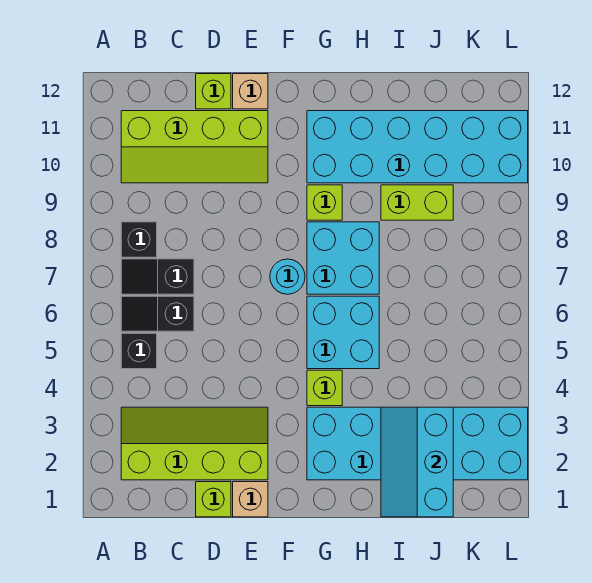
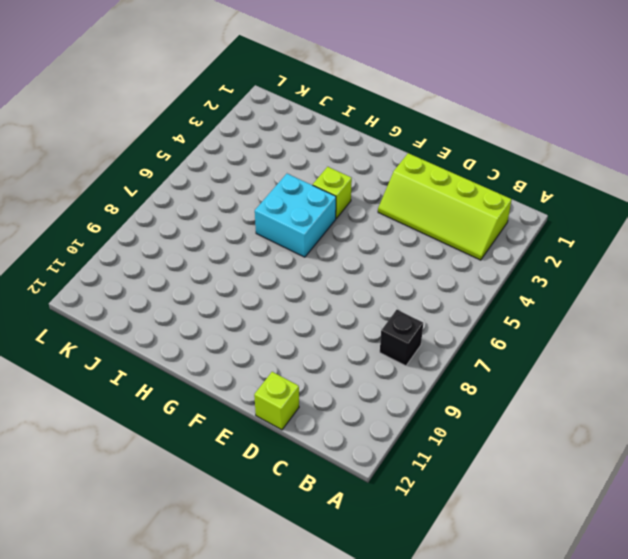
none -> black 1x1 brick [121,333,157,369]
none -> black 1x2 slope [121,296,194,331]
none -> black 1x2 slope [121,259,194,294]

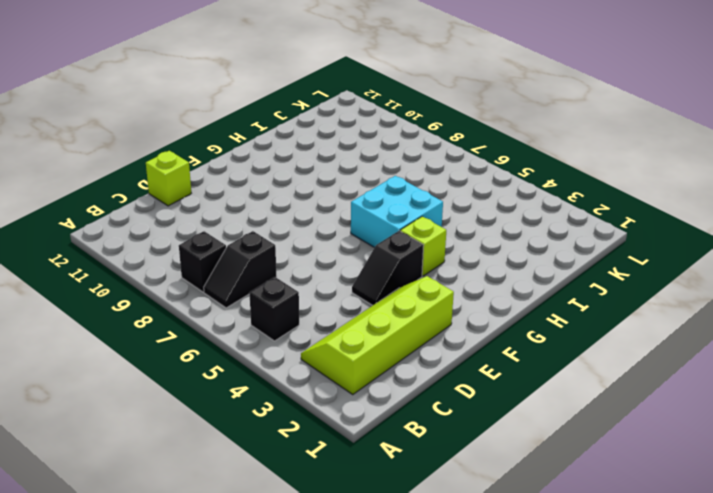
black 1x2 slope [352,231,424,305] -> black 1x2 slope moved to [121,296,194,331]
none -> lime 2x4 slope [121,111,268,183]
none -> lime 1x1 brick [196,482,231,517]
none -> tan 1x1 brick [233,482,268,517]

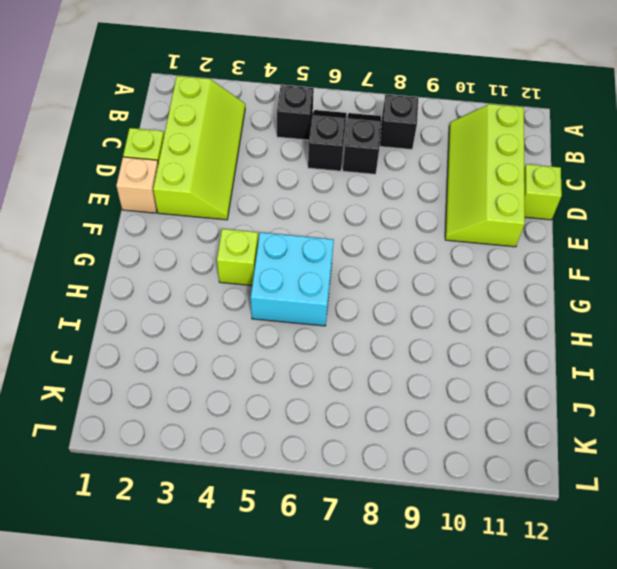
none -> tan 1x1 brick [233,74,268,109]
none -> cyan 1x1 round brick [270,259,305,294]
none -> cyan 2x6 brick [307,407,528,480]

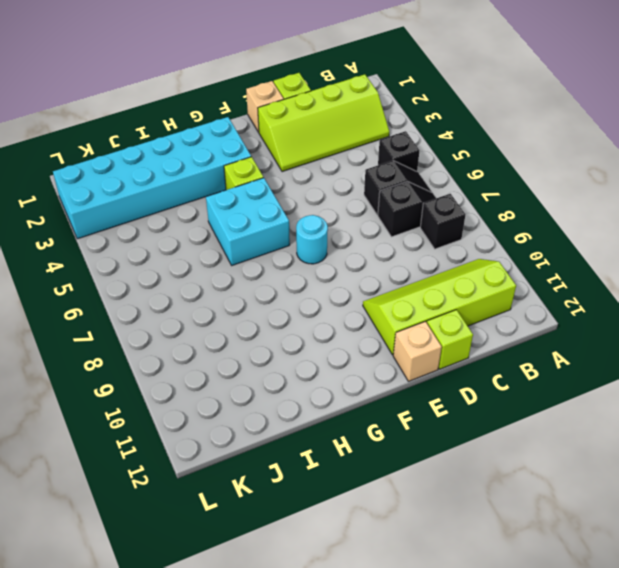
none -> cyan 2x2 brick [307,222,379,294]
none -> lime 1x1 brick [307,185,342,220]
none -> cyan 2x6 brick [307,111,528,183]

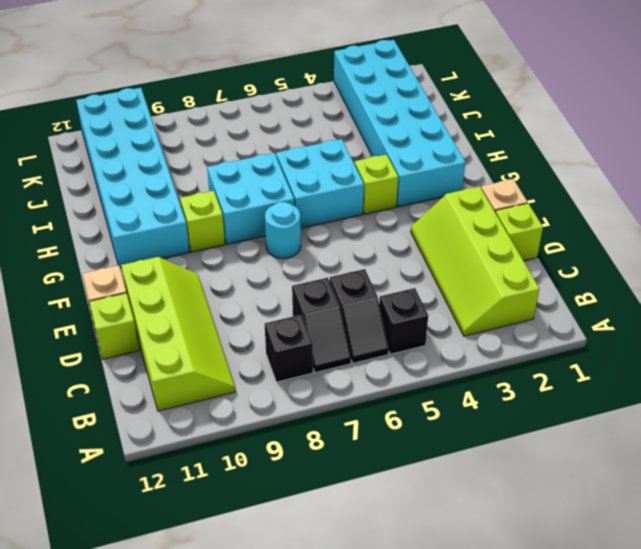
none -> lime 1x2 brick [381,185,453,220]
none -> cyan 2x3 slope [381,407,453,517]

